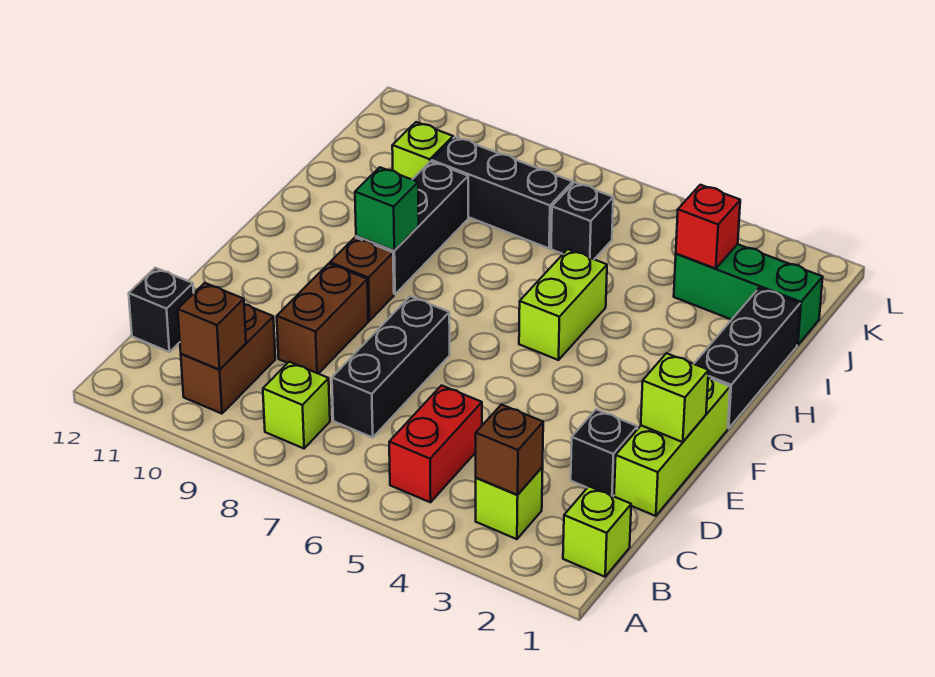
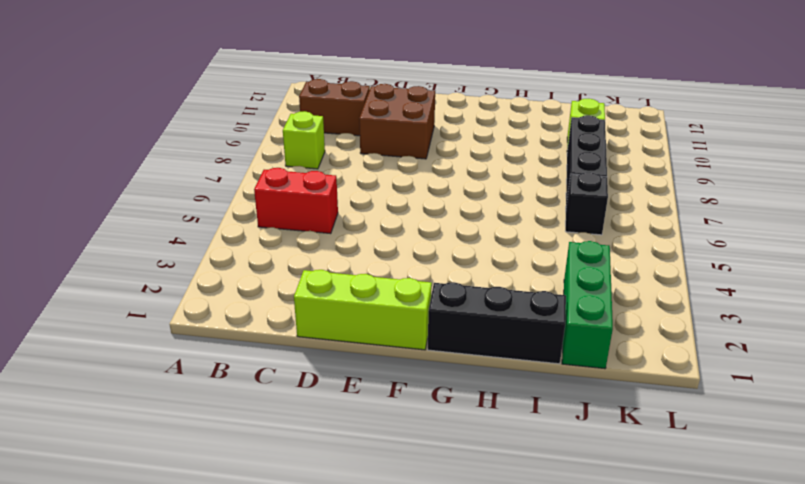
brown 2x2 brick [359,84,435,159] -> brown 1x2 brick [277,264,368,374]
none -> lime 1x1 brick [563,486,631,577]
none -> lime 1x1 brick [476,467,543,539]
none -> black 1x3 brick [332,296,450,437]

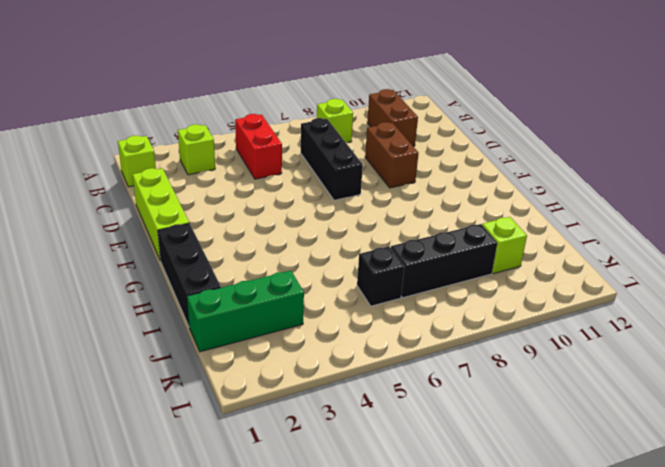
none -> black 1x1 brick [129,268,194,352]
none -> black 1x1 brick [571,410,637,496]
none -> brown 1x1 brick [330,238,394,321]

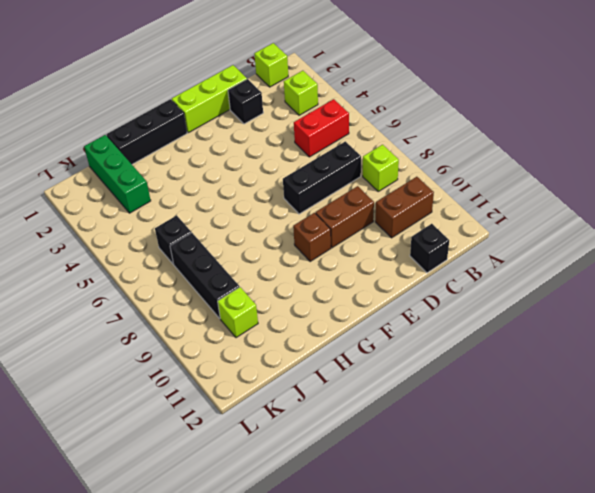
none -> lime 1x2 brick [519,249,607,360]
none -> black 1x3 brick [356,161,468,294]
none -> brown 1x1 brick [476,405,543,495]

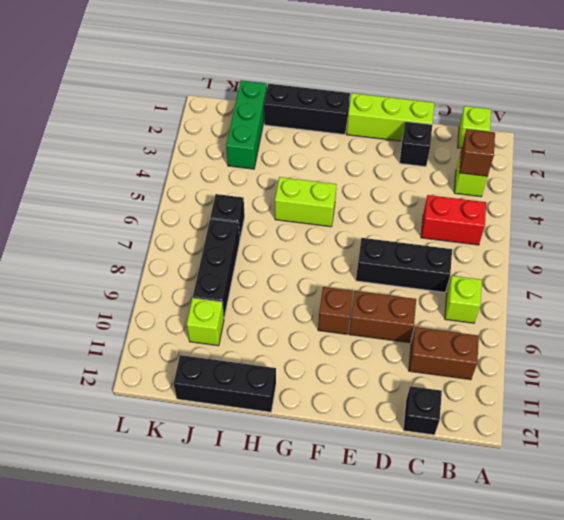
black 1x3 brick [174,355,276,412] -> black 1x3 brick moved to [356,161,468,294]
none -> brown 1x1 brick [178,283,246,370]
none -> lime 1x1 brick [641,353,709,442]
none -> green 1x1 brick [355,167,419,251]

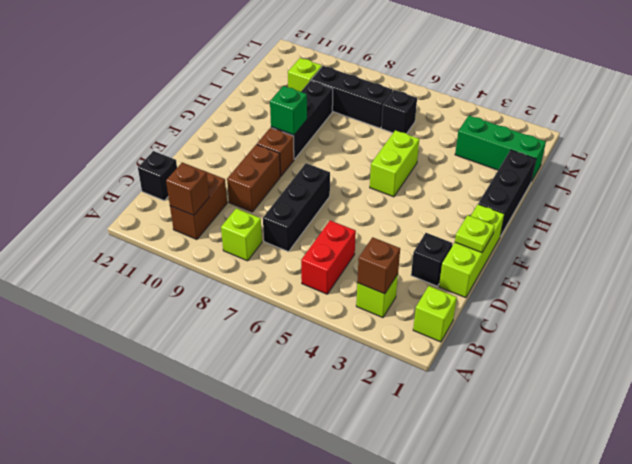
lime 1x1 plate [455,215,495,253] -> lime 1x1 brick [641,353,709,442]
none -> red 1x1 brick [676,185,740,269]

